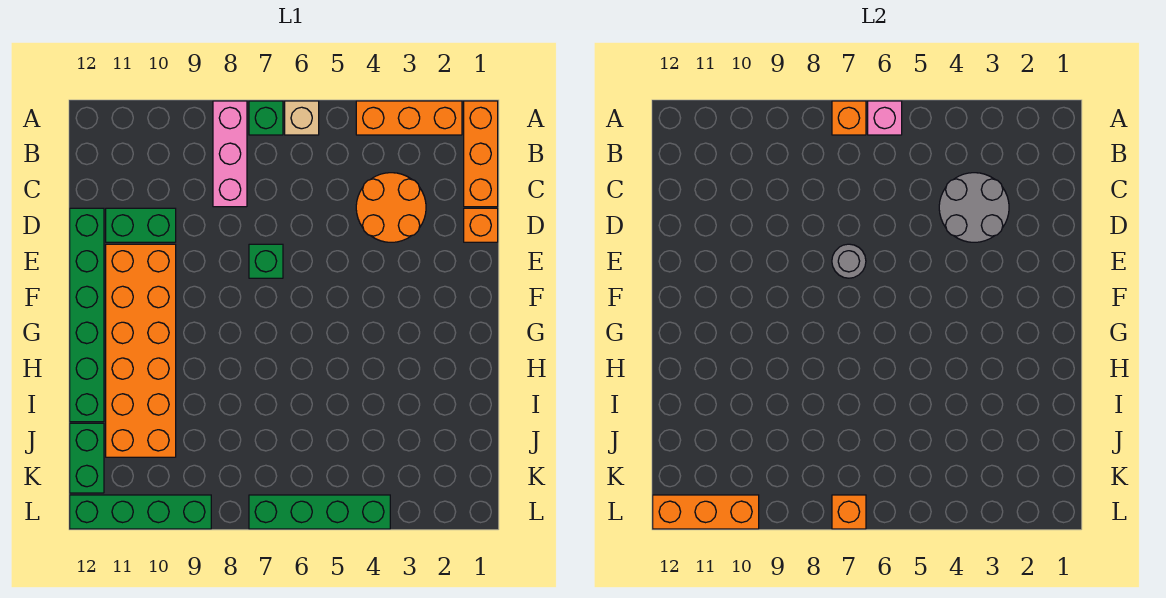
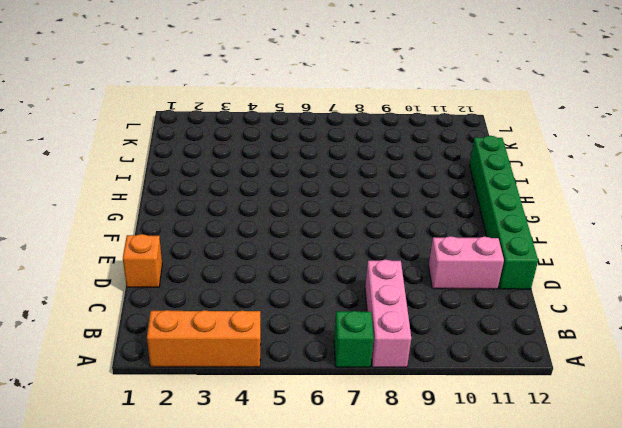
pink 1x2 brick [429,236,504,289] -> green 1x2 brick [106,208,176,242]
none -> orange 1x3 brick [464,101,498,207]
none -> tan 1x1 brick [285,101,319,135]
none -> orange 2x2 round brick [356,173,426,242]

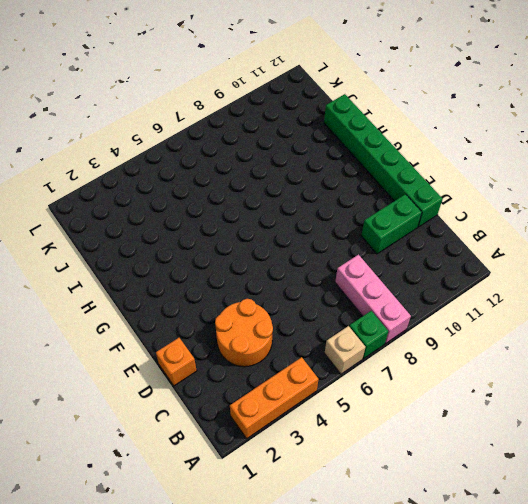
none -> orange 1x3 brick [464,101,498,207]
none -> green 1x1 brick [249,244,283,278]
none -> orange 2x6 brick [106,244,176,457]

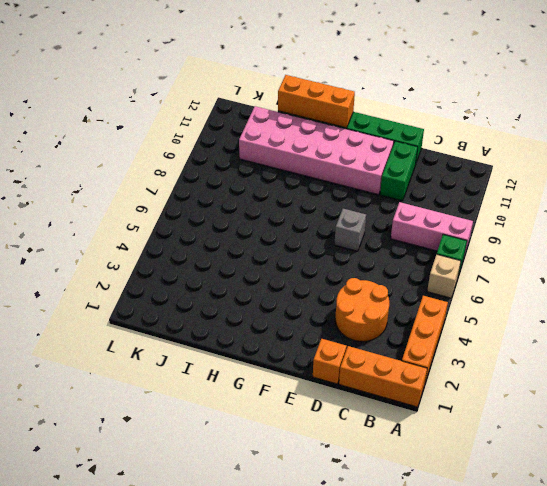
grey 1x1 brick [335,209,366,251] -> green 1x1 brick [249,244,283,278]
pink 2x6 brick [239,106,394,195] -> orange 2x6 brick [106,244,176,457]
orange 1x3 brick [278,75,355,128] -> orange 1x3 brick turned to [653,495,759,529]
none -> green 1x2 brick [70,423,104,493]
none -> green 1x4 brick [249,495,390,529]
none -> green 1x4 brick [70,495,211,529]

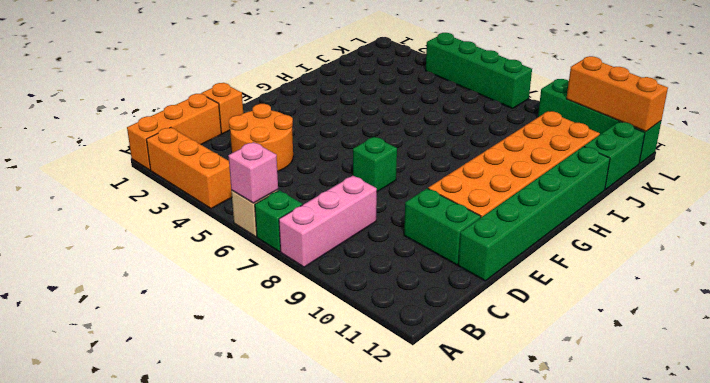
none -> orange 1x1 brick [832,101,866,135]
none -> grey 2x2 round brick [939,173,1009,242]
none -> grey 1x1 round brick [832,244,866,278]

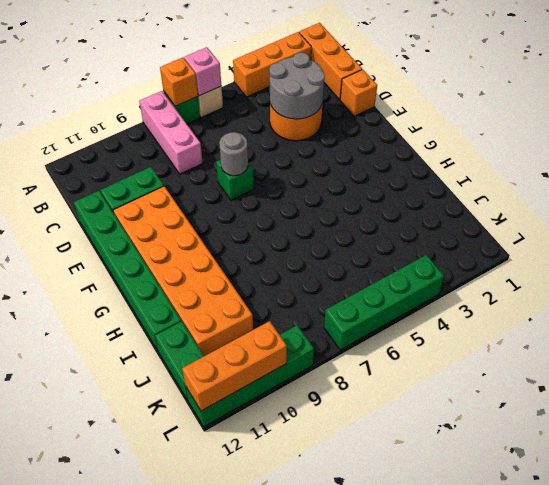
none -> orange 1x1 brick [832,495,866,529]

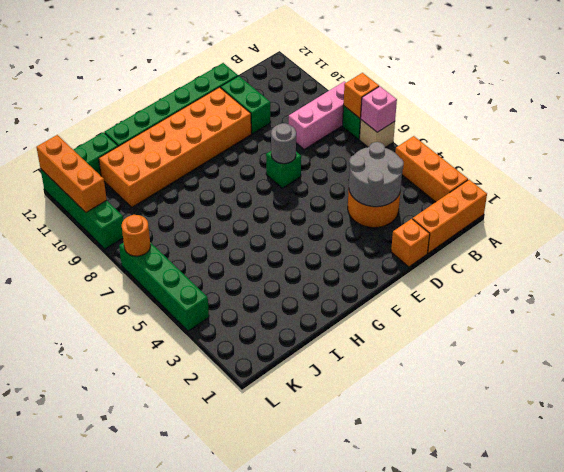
orange 1x1 round brick [122,215,151,256] -> orange 1x1 brick [832,495,866,529]

